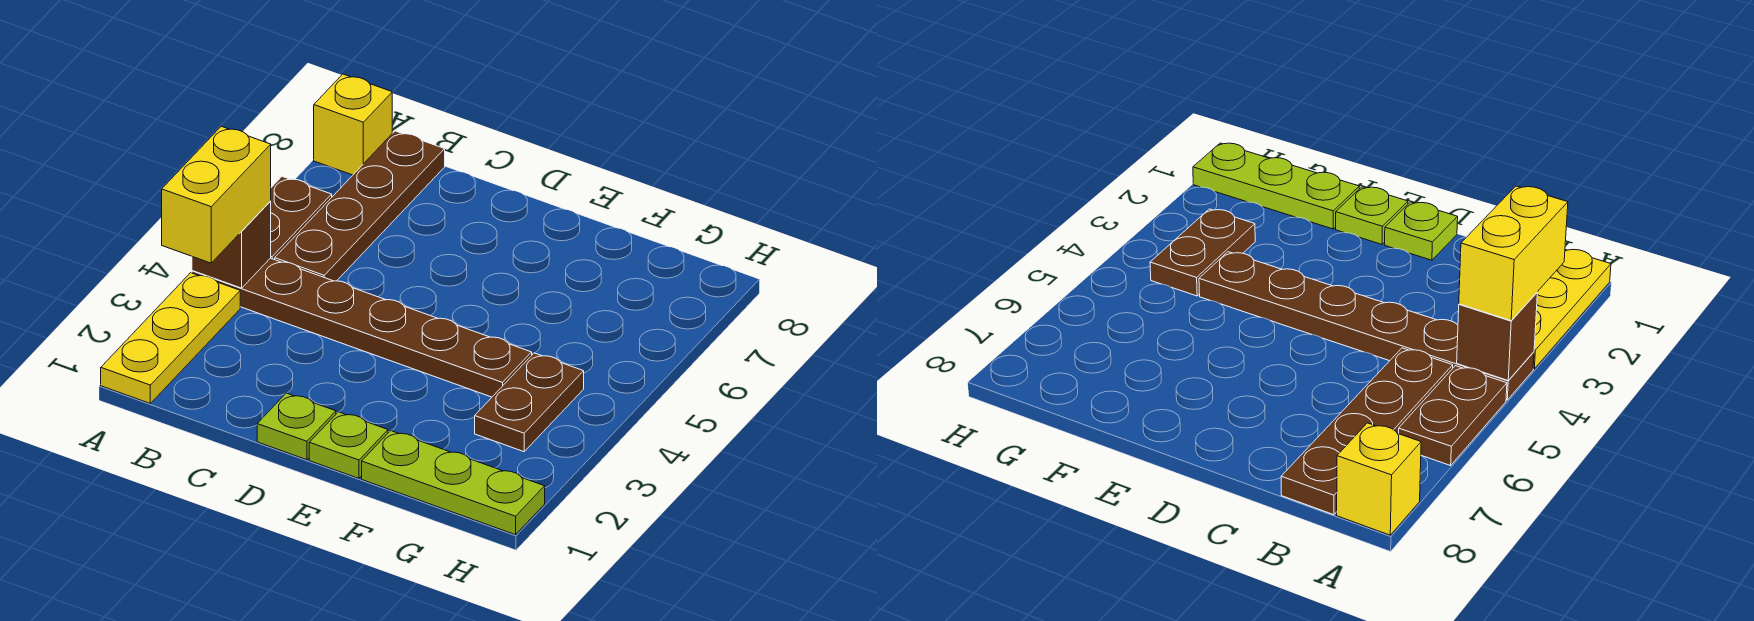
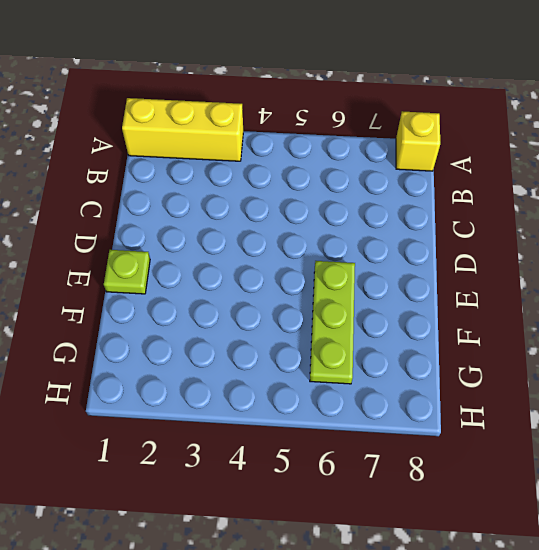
yellow 1x3 brick [122,98,243,161] -> yellow 1x3 plate [101,273,240,403]
lime 1x3 plate [310,261,355,384] -> lime 1x3 plate moved to [362,431,545,535]
none -> brown 1x6 plate [192,258,532,397]
none -> brown 1x2 plate [271,176,332,260]

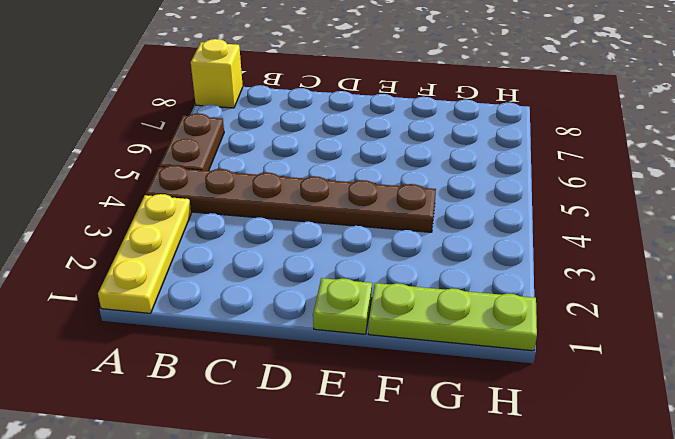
none -> brown 1x4 plate [275,131,445,281]
none -> lime 1x1 plate [257,393,336,460]

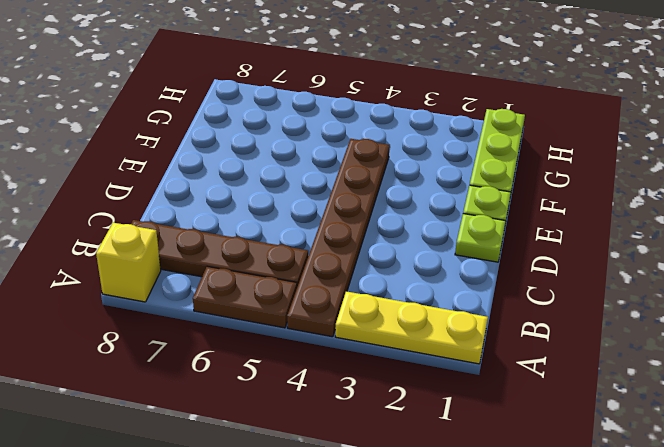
none -> brown 1x2 plate [475,353,584,452]
none -> brown 1x1 brick [192,201,271,288]

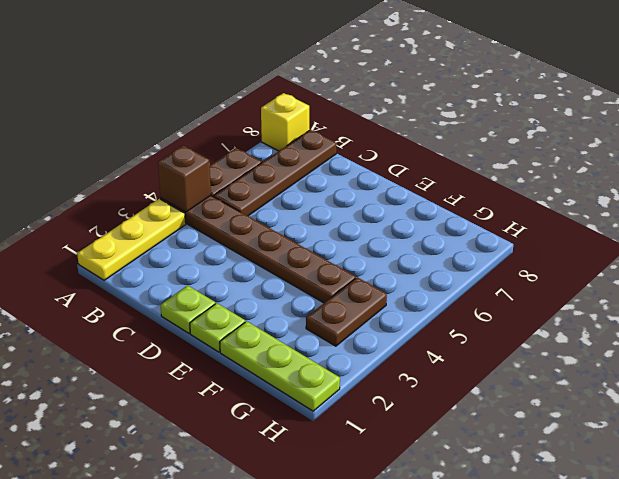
none -> yellow 1x2 brick [162,126,271,263]

